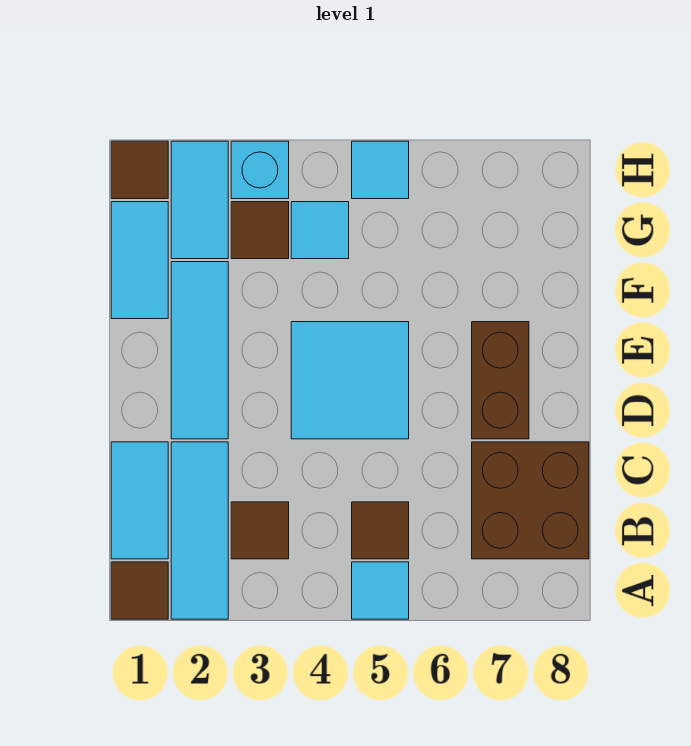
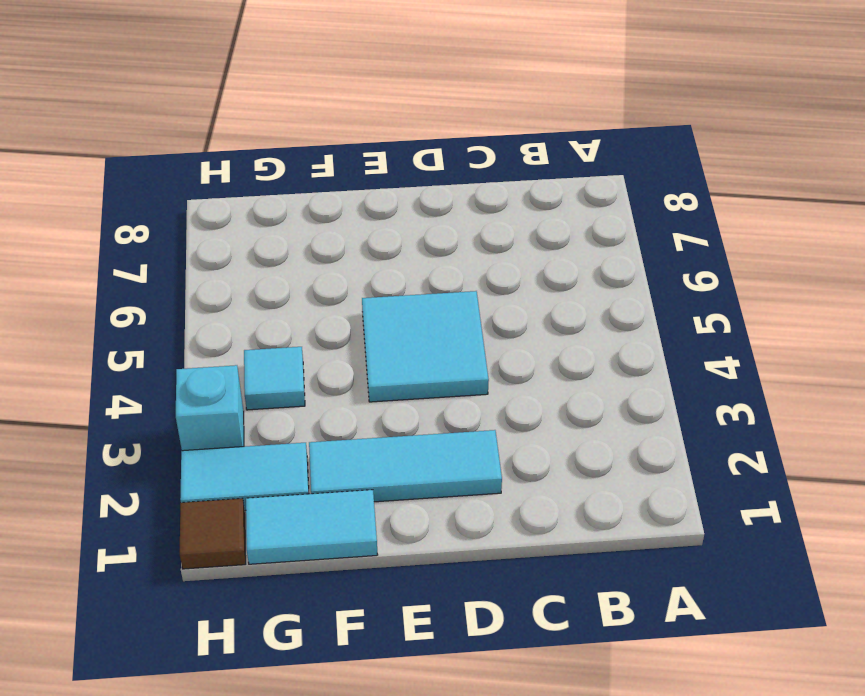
none -> brown 1x1 tile [111,562,168,619]
none -> cyan 1x3 tile [171,442,228,619]
none -> cyan 1x1 tile [352,562,409,619]

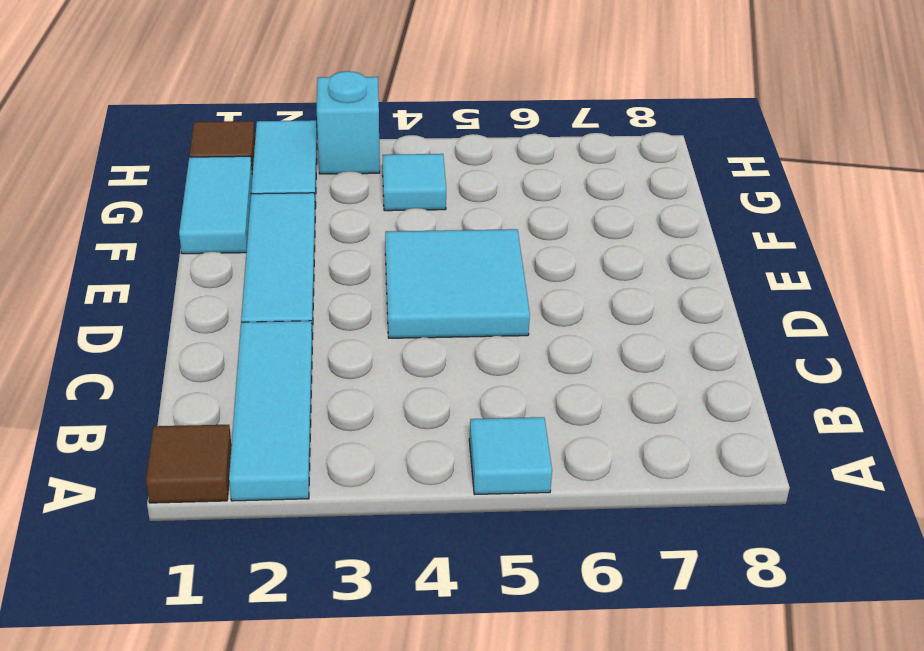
none -> cyan 1x2 tile [111,442,168,559]
none -> brown 1x1 tile [231,502,289,559]
none -> brown 1x1 tile [352,502,409,559]

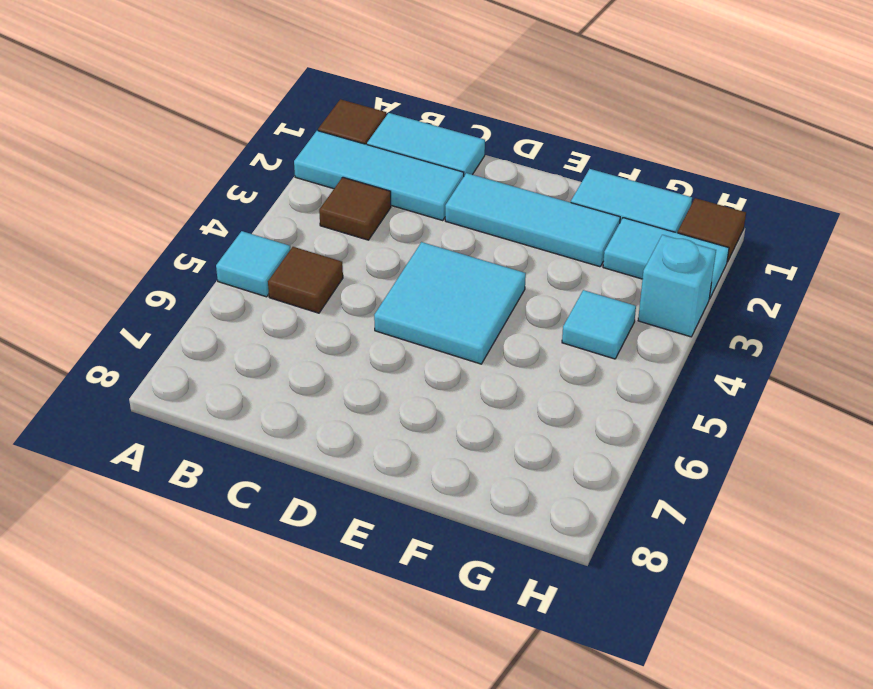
none -> brown 2x2 brick [472,442,589,559]
none -> brown 1x2 brick [472,322,529,439]
none -> brown 1x1 tile [231,202,289,259]

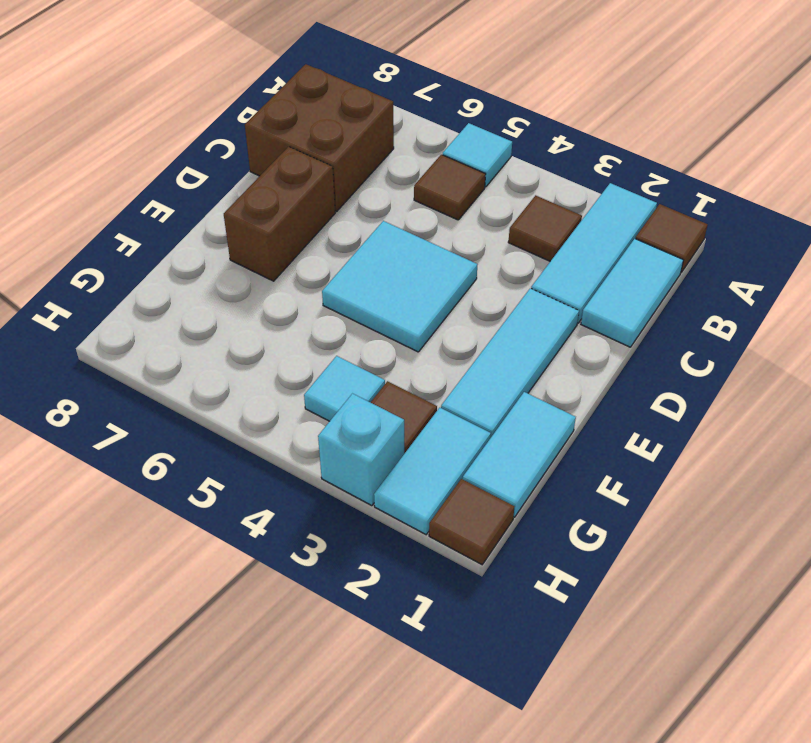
none -> cyan 1x1 tile [352,141,409,199]

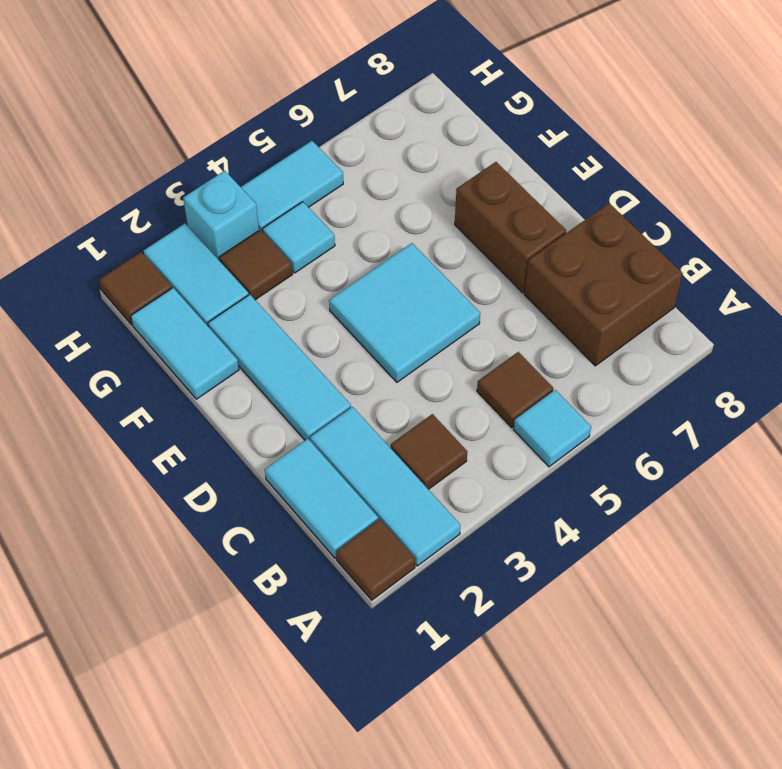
cyan 1x2 tile [241,141,343,232] -> cyan 1x1 tile [352,141,409,199]

